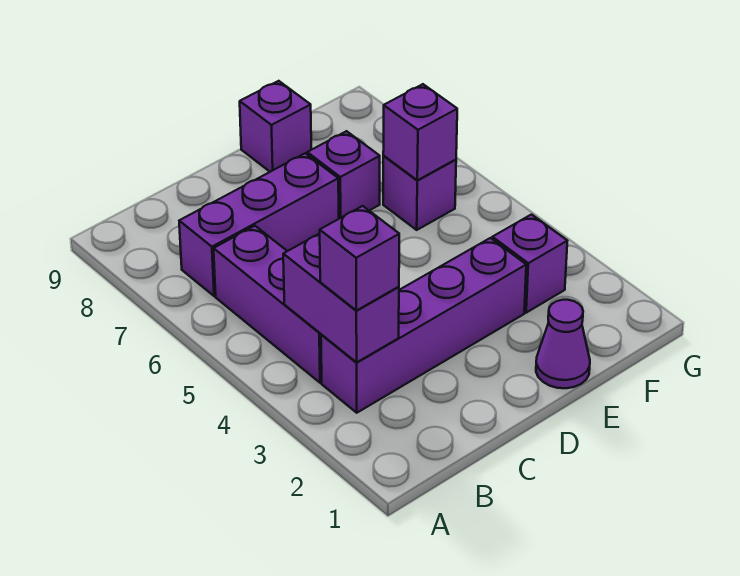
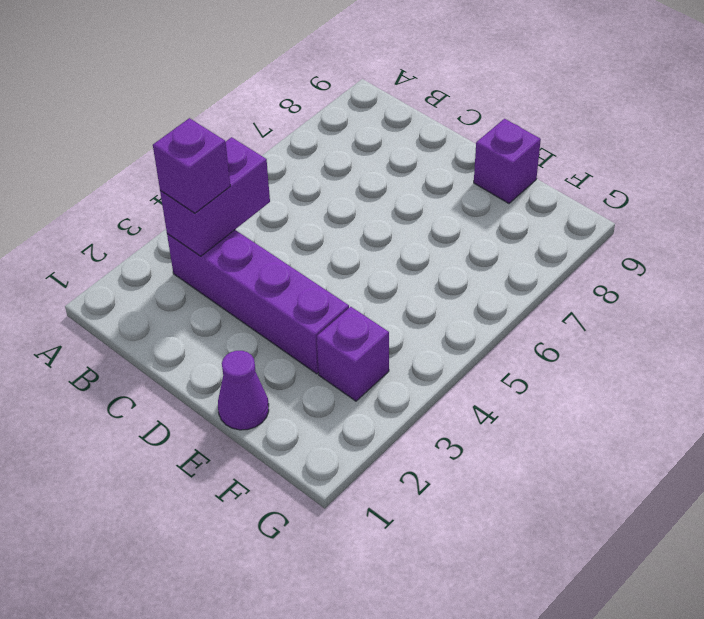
none -> purple 1x3 brick [214,226,322,383]
none -> purple 1x3 brick [179,153,339,296]

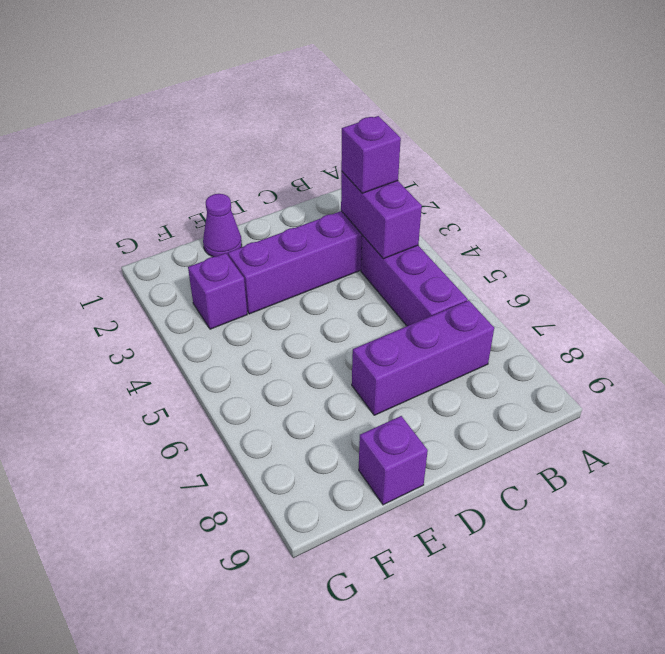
none -> purple 1x1 brick [307,131,380,219]
none -> purple 1x1 brick [383,156,456,230]

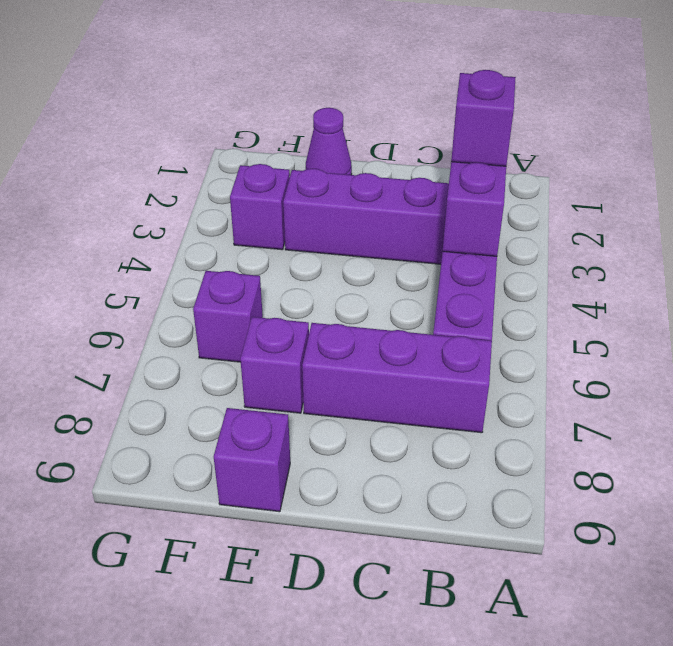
none -> purple 1x1 brick [383,84,457,180]

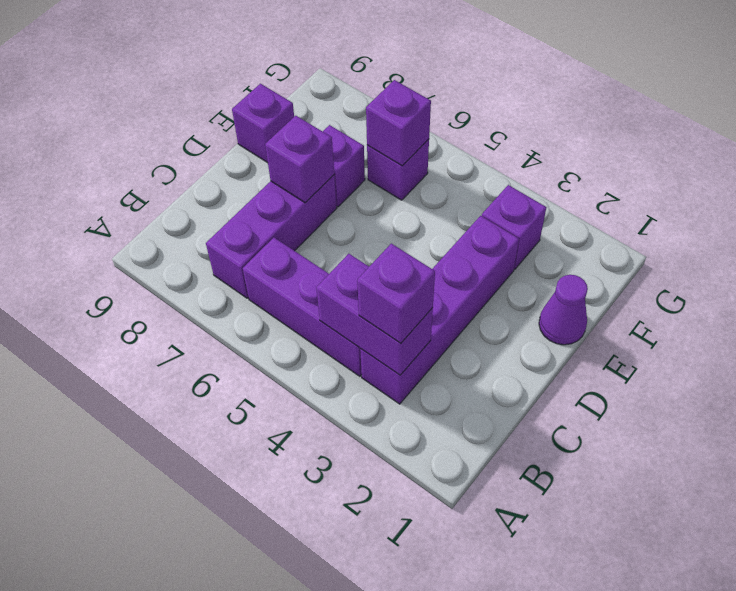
purple 1x1 brick [265,116,334,203] -> none

